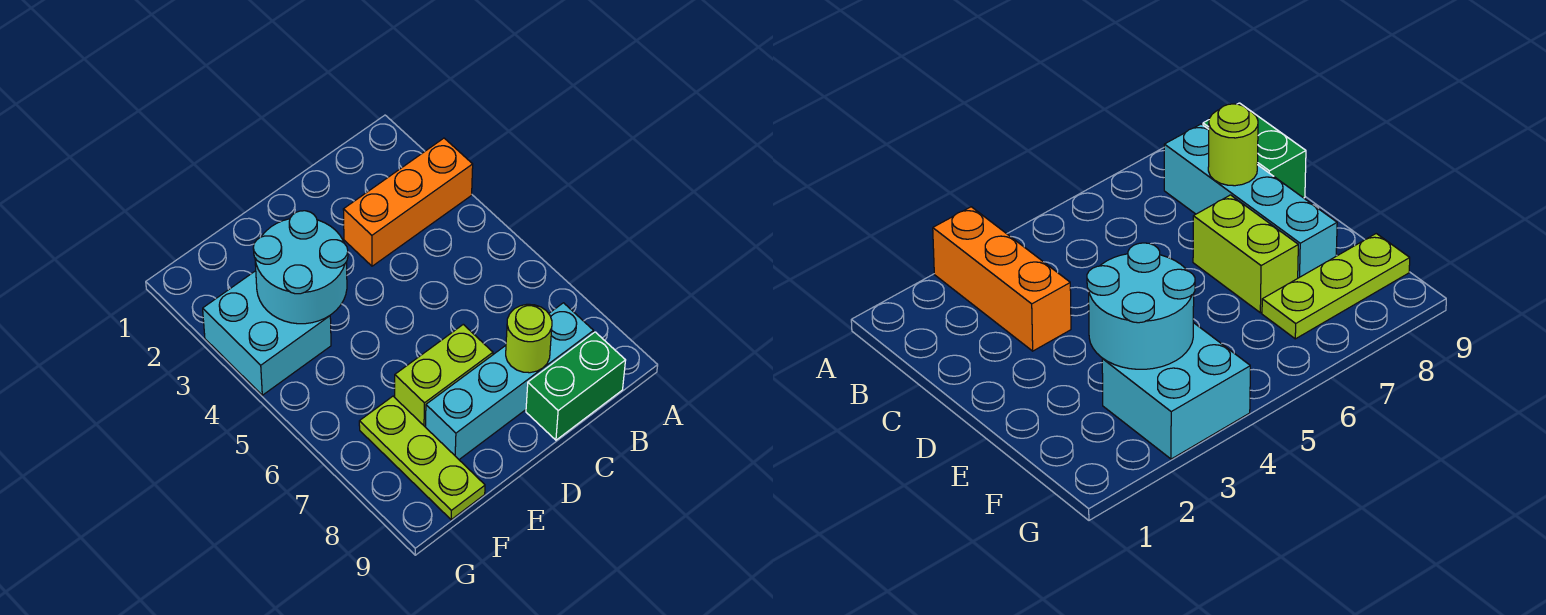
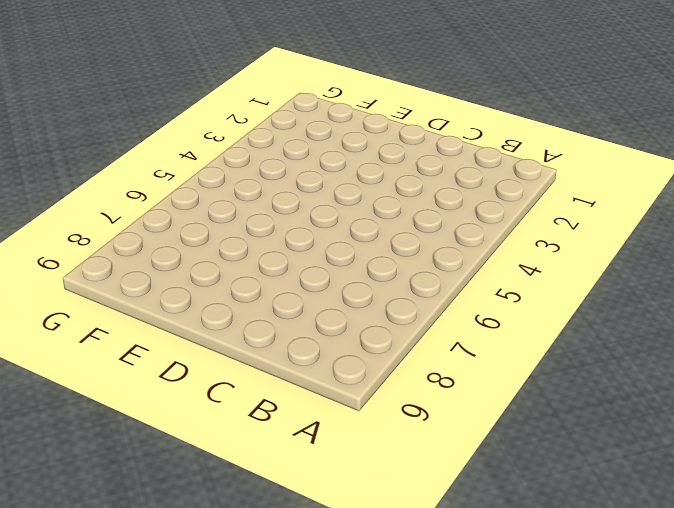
none -> orange 1x3 brick [343,138,473,266]
none -> cyan 1x4 brick [426,303,594,459]

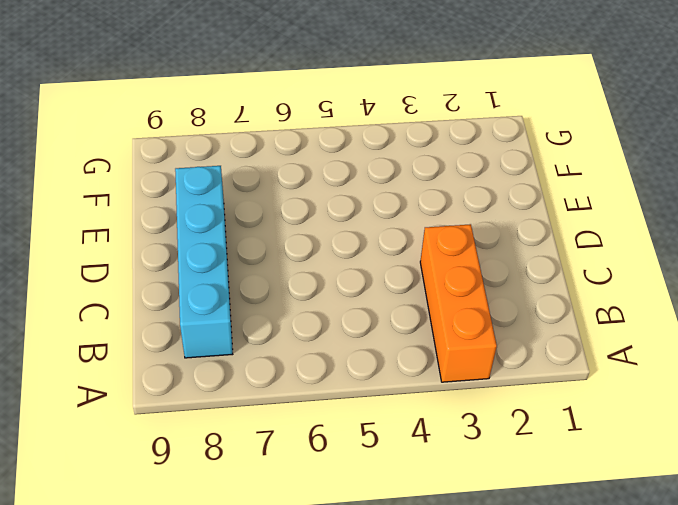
none -> green 1x2 brick [526,332,626,440]
none -> lime 1x2 brick [395,324,493,427]

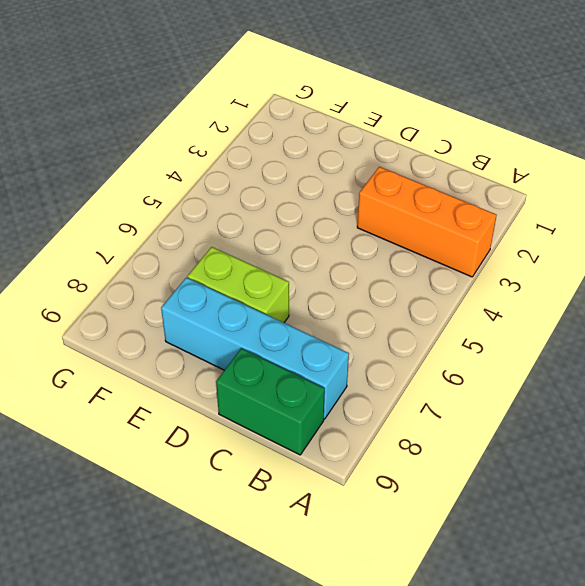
none -> cyan 2x2 brick [203,271,331,395]
none -> lime 1x3 plate [359,396,485,520]

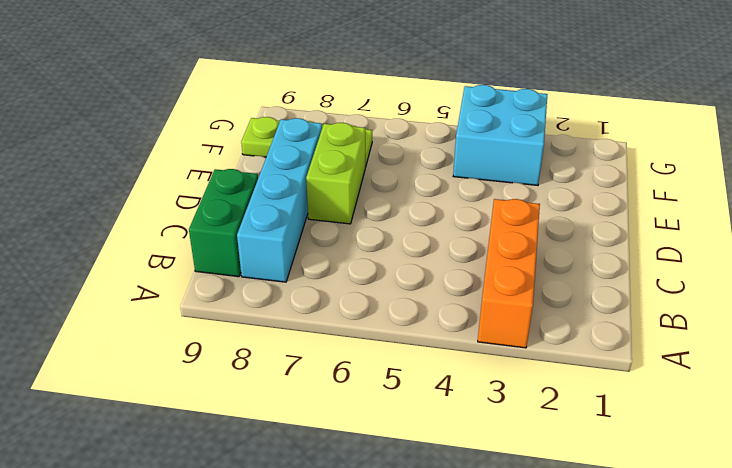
none -> lime 1x1 round brick [506,304,552,373]
none -> cyan 2x2 round brick [253,211,348,324]

